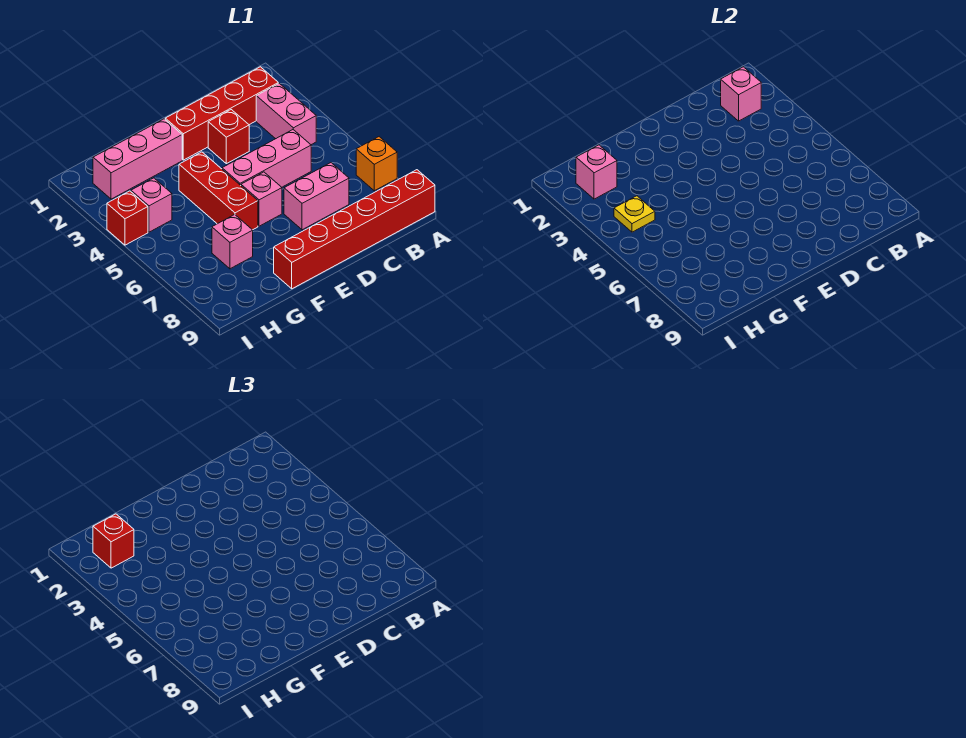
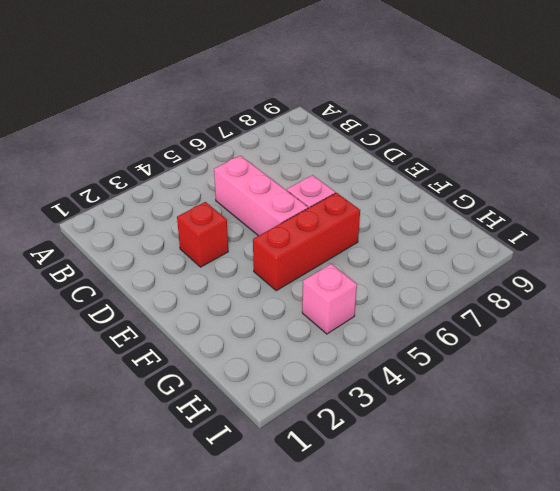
none -> orange 1x1 brick [356,137,397,191]
none -> red 1x6 brick [274,170,435,289]
none -> red 1x4 brick [165,67,278,160]

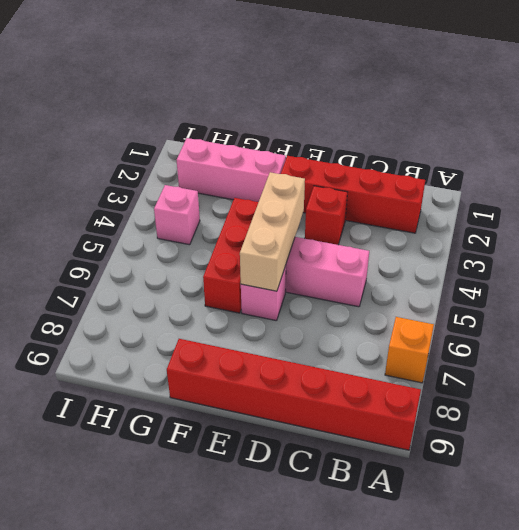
tan 1x3 brick [240,172,305,291] -> none
none -> pink 1x2 brick [256,83,316,145]
none -> pink 1x2 brick [284,163,349,230]
none -> pink 1x1 brick [212,215,253,269]

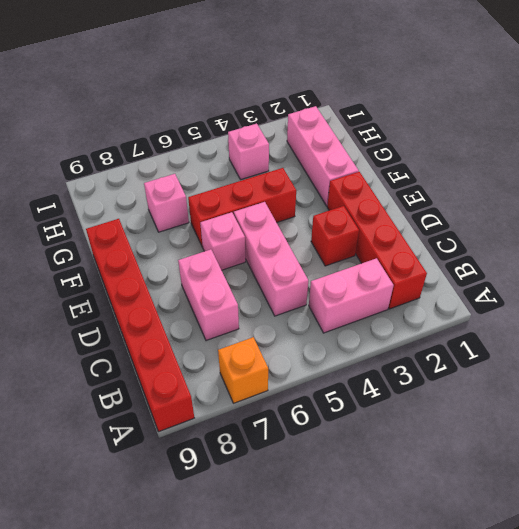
none -> red 1x1 brick [107,191,148,245]
none -> pink 1x1 brick [721,67,761,121]
none -> pink 1x1 brick [576,145,617,199]

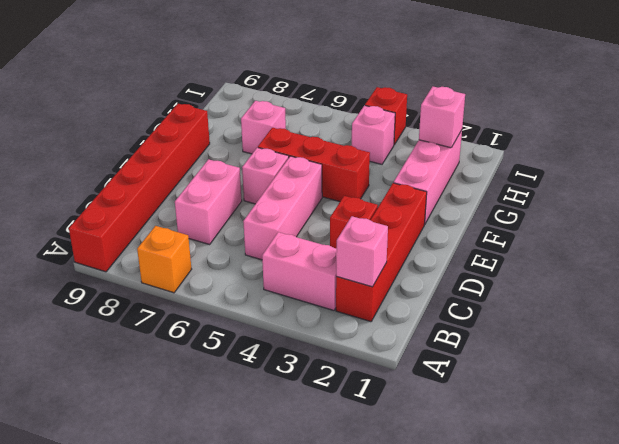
none -> yellow 1x1 plate [614,196,655,232]
none -> red 1x1 brick [93,514,134,568]

